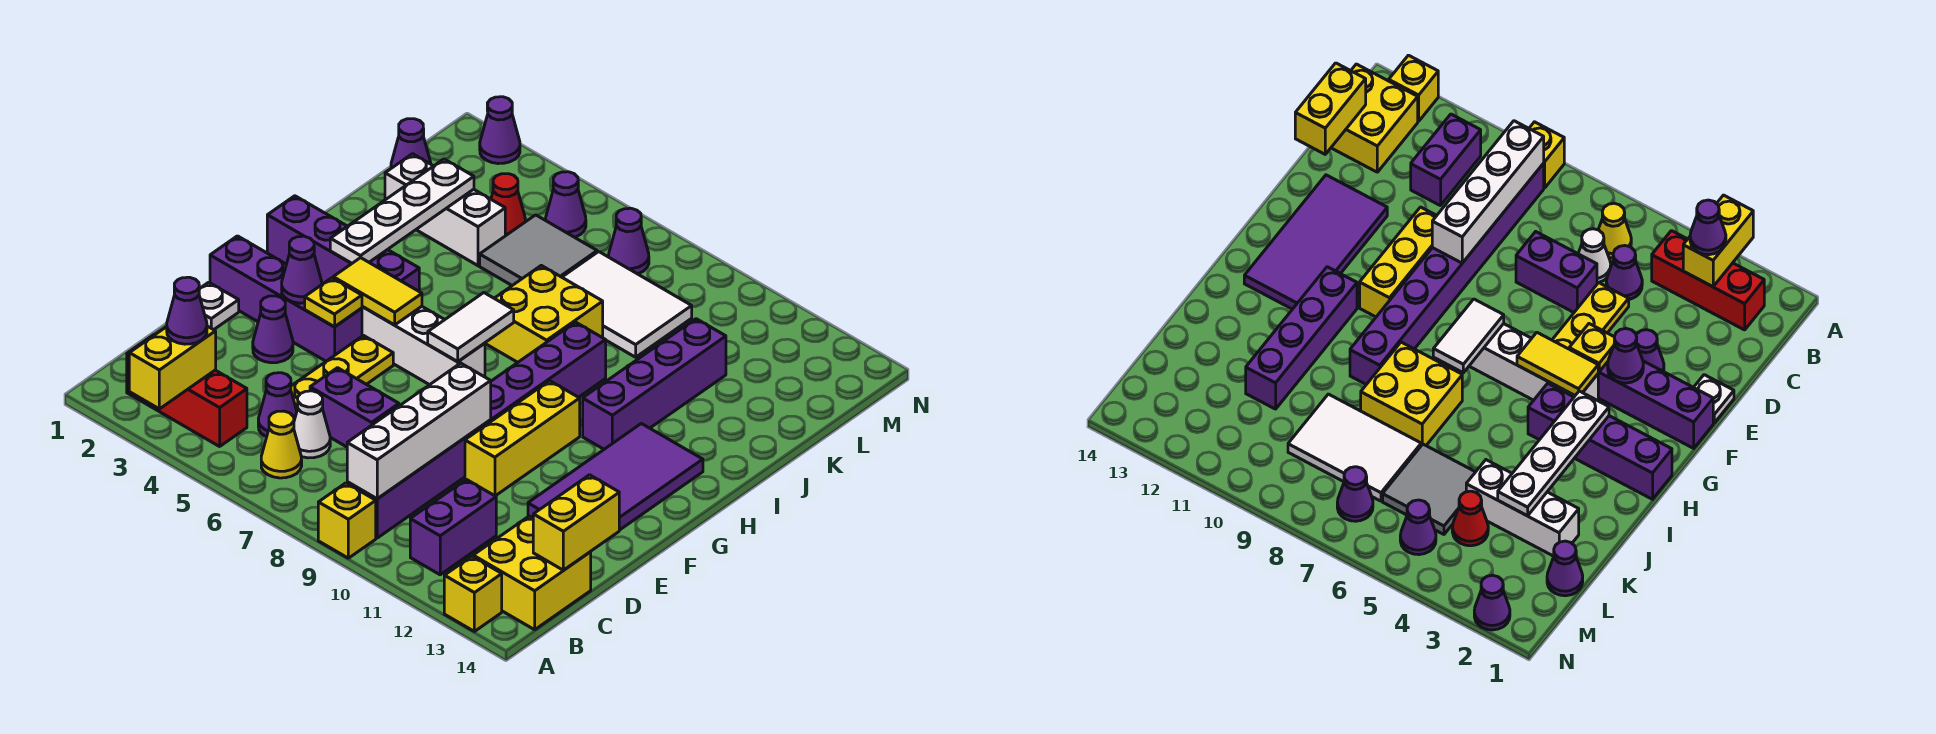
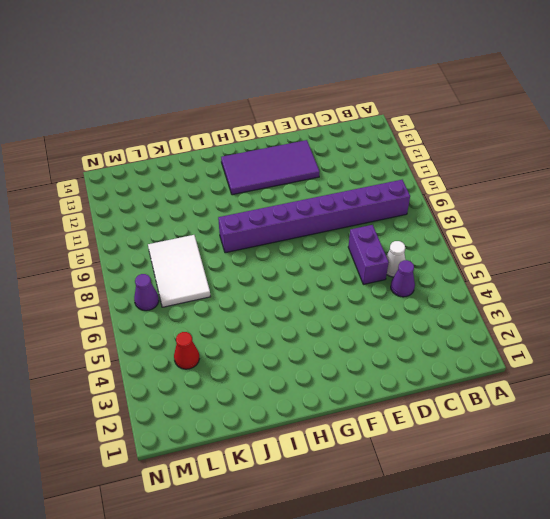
none -> yellow 1x1 brick [318,483,376,558]
none -> yellow 1x1 brick [444,556,502,631]
none -> red 1x3 brick [127,335,247,446]
none -> yellow 1x1 cone [261,411,302,478]

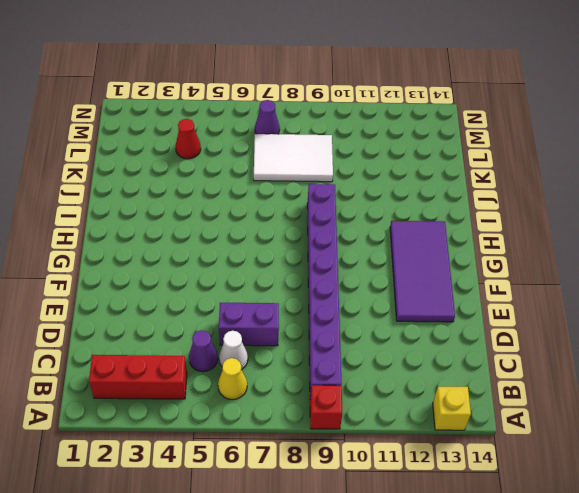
red 1x1 brick [310,385,342,429] -> yellow 1x1 brick [318,483,376,558]
none -> purple 1x2 brick [410,479,496,575]
none -> yellow 2x2 brick [473,516,591,630]
none -> yellow 1x3 plate [291,336,393,410]
none -> white 1x1 plate [199,282,239,330]

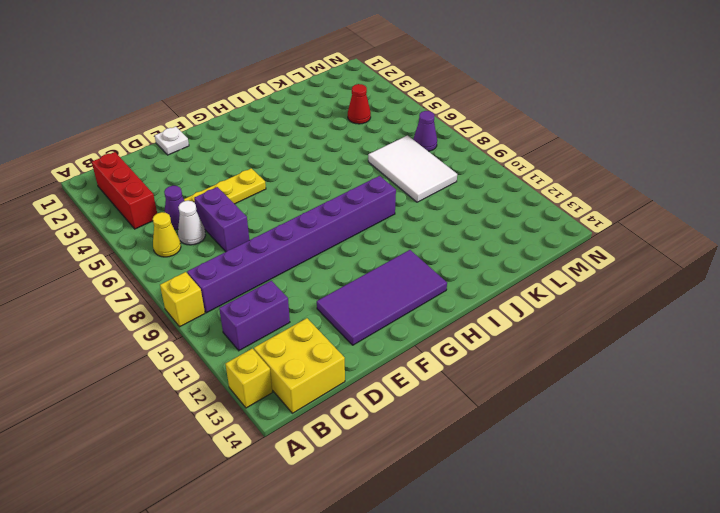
none -> purple 1x1 cone [253,296,293,363]
none -> yellow 1x3 brick [465,381,580,496]
none -> purple 1x4 brick [210,236,362,361]
none -> white 1x4 brick [362,306,485,385]

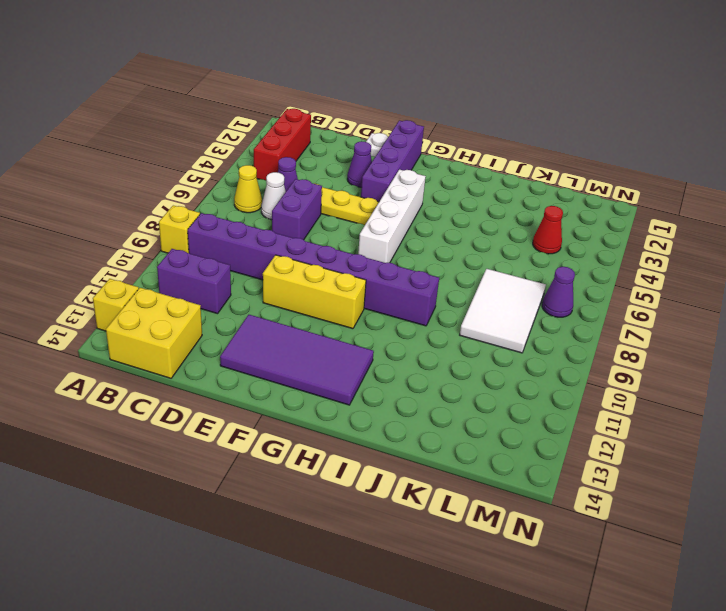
none -> purple 1x4 brick [267,196,419,291]
none -> purple 1x4 brick [583,319,726,449]
none -> yellow 2x2 brick [485,265,603,362]
none -> white 1x3 brick [385,154,505,266]

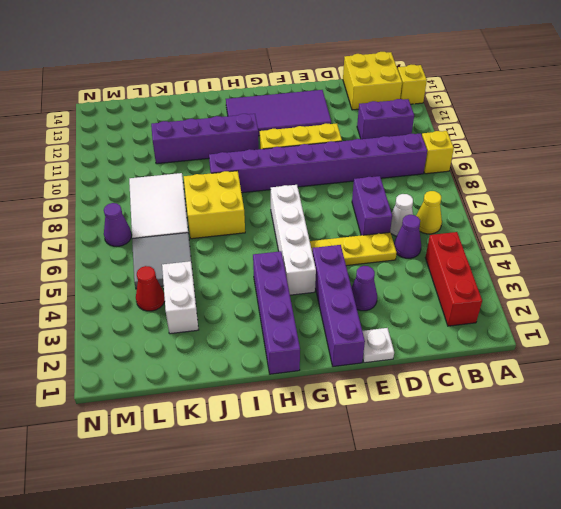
white 1x2 brick [162,261,199,334] -> white 1x3 brick [385,154,505,266]
none -> purple 1x1 cone [391,119,431,168]
none -> purple 1x1 cone [546,172,586,237]
none -> purple 1x1 cone [480,97,520,164]
none -> yellow 1x2 brick [129,326,216,409]

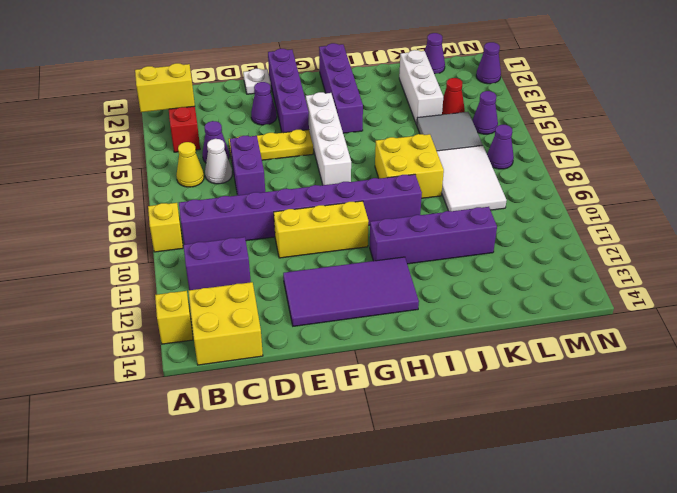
none -> white 1x4 brick [347,363,491,499]
none -> yellow 1x2 brick [533,475,619,570]
none -> purple 1x1 cone [282,236,322,303]
none -> yellow 1x1 plate [305,278,362,327]

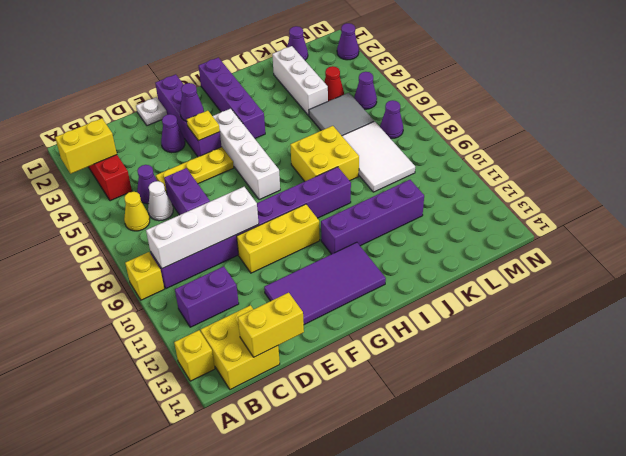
none -> yellow 1x2 tile [333,258,422,325]
none -> white 1x2 tile [428,293,514,361]
none -> white 1x4 plate [330,159,474,263]
none -> purple 1x1 cone [167,277,207,344]

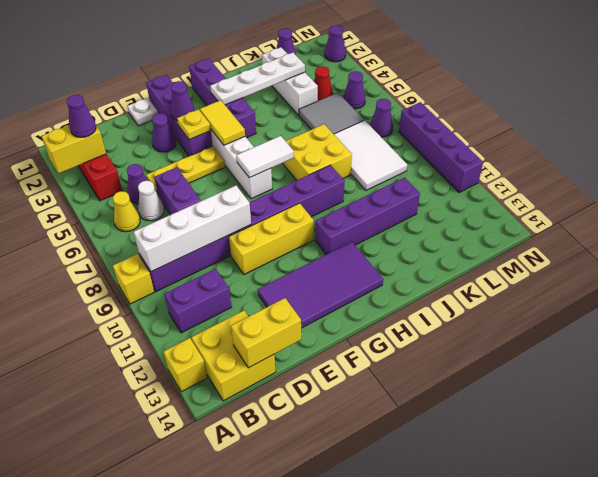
purple 1x4 brick [399,102,483,193] -> none

